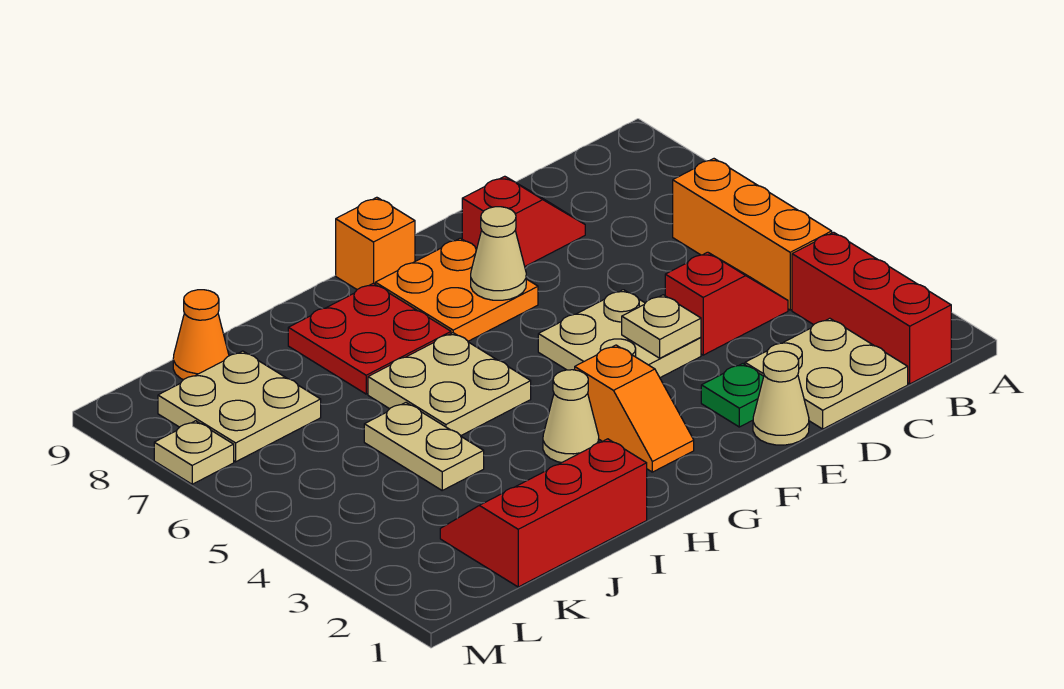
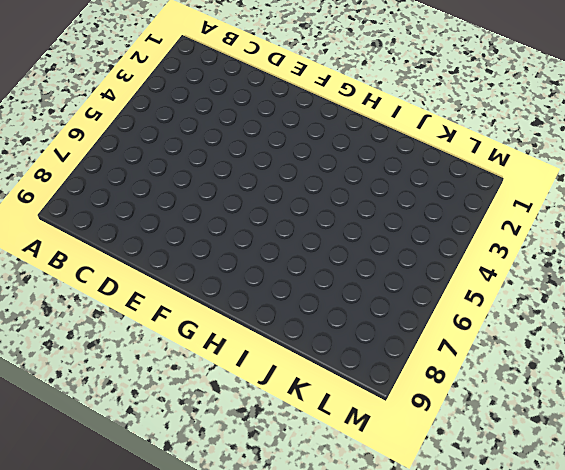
none -> red 1x3 brick [792,232,951,384]
none -> orange 1x3 brick [673,159,832,310]
none -> tan 2x2 plate [745,318,908,429]

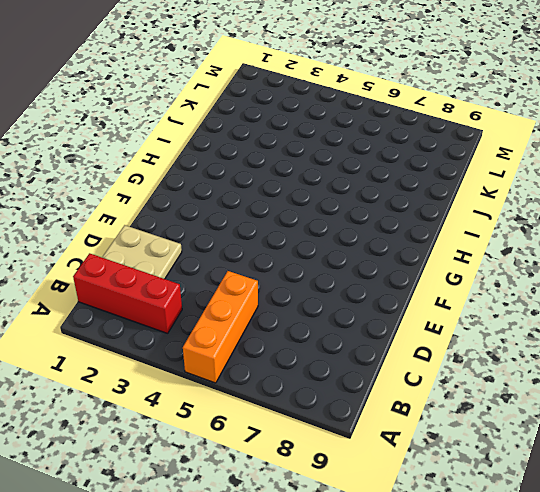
orange 1x3 brick [183,271,258,383] -> orange 1x3 brick turned to [673,159,832,310]
none -> red 1x2 slope [665,252,788,355]
none -> red 1x2 slope [462,176,585,266]
none -> tan 1x1 cone [753,351,809,445]

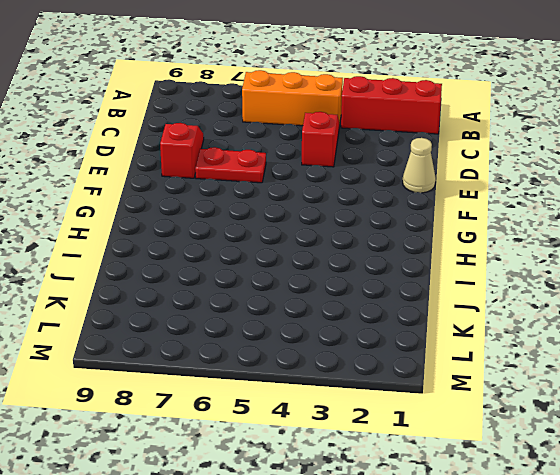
red 1x2 plate [195,147,266,183] -> none
none -> tan 2x2 plate [745,318,908,429]
none -> green 1x1 plate [701,364,764,427]
none -> tan 2x2 plate [538,290,701,378]

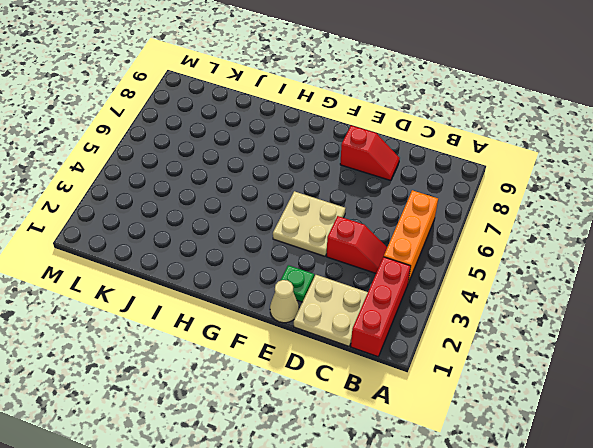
none -> orange 2x2 plate [375,238,538,341]
none -> orange 1x2 slope [575,345,694,472]
none -> orange 1x1 brick [336,197,415,289]

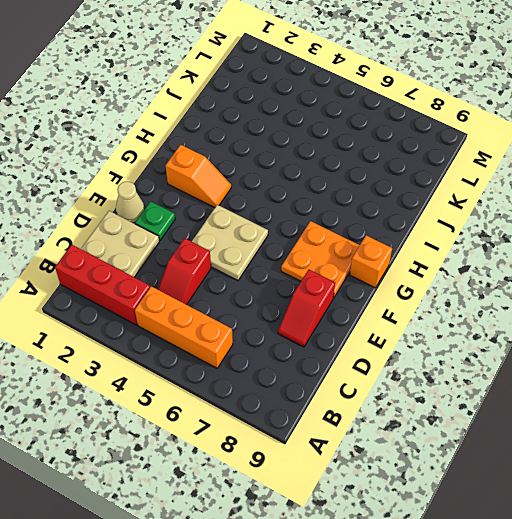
orange 1x2 slope [166,145,231,208] -> orange 1x2 slope turned to [575,345,694,472]
none -> tan 1x1 cone [543,370,599,463]
none -> tan 2x2 plate [368,333,531,436]
none -> red 2x2 plate [288,283,451,394]

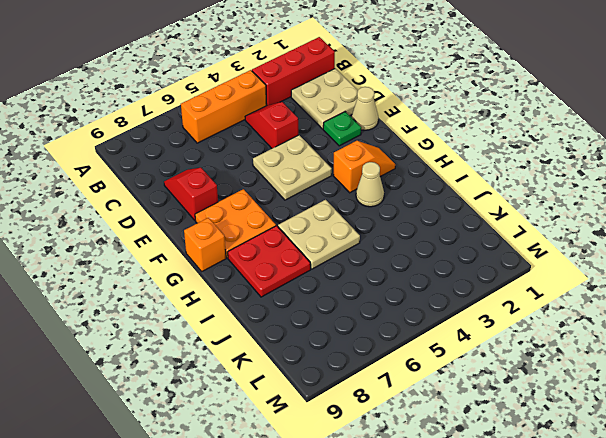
none -> red 2x3 slope [440,439,647,587]
none -> tan 1x2 plate [364,403,484,490]
none -> tan 2x2 plate [158,351,321,462]

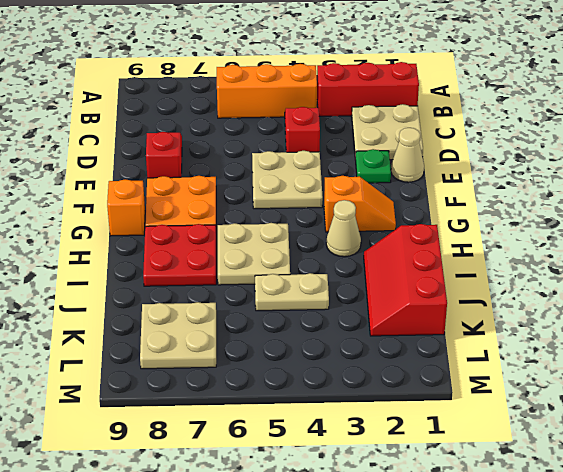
none -> orange 1x1 cone [173,290,229,380]
none -> tan 1x1 plate [154,421,234,484]
none -> tan 1x1 plate [622,295,701,358]

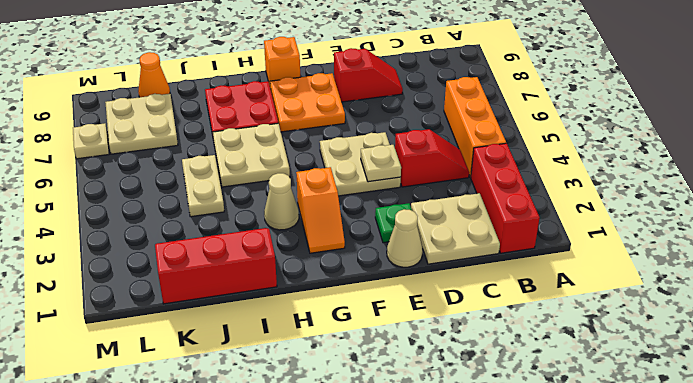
none -> tan 1x1 cone [471,207,526,300]

